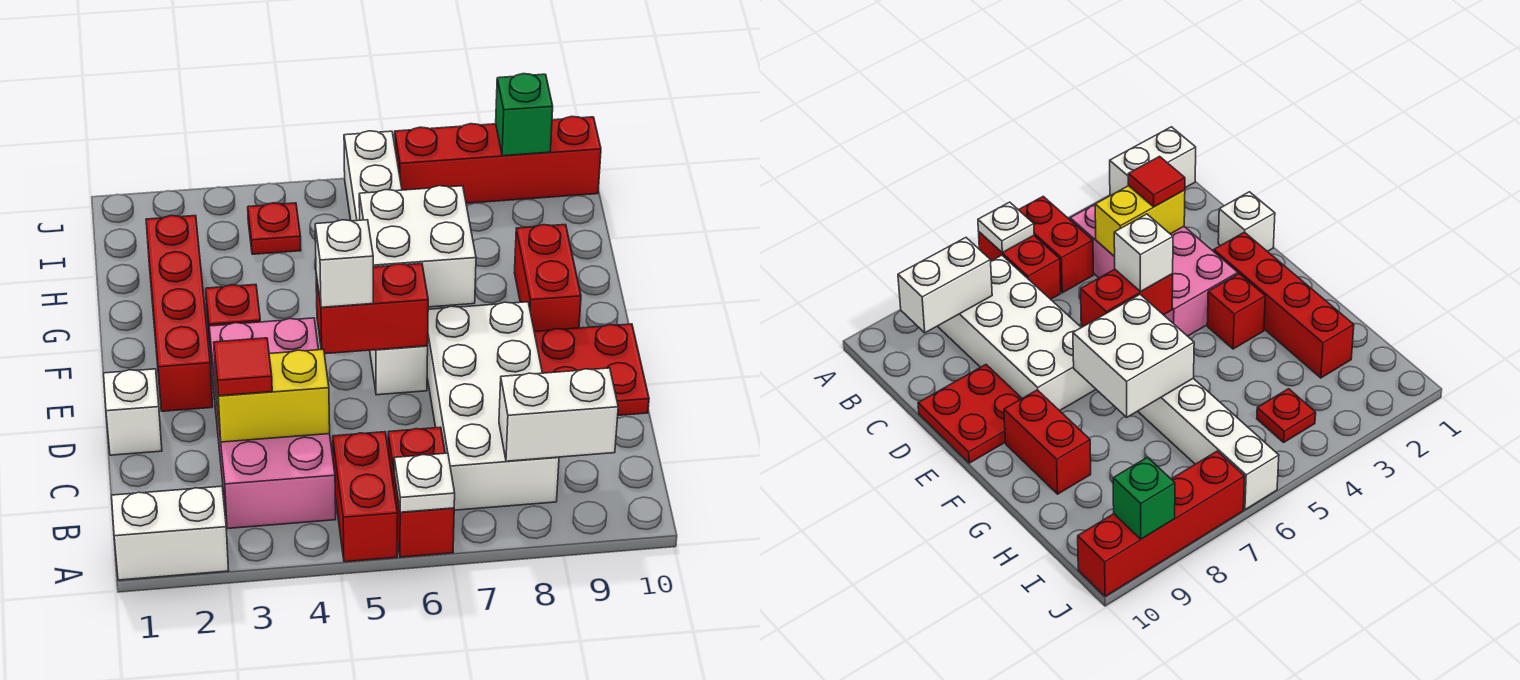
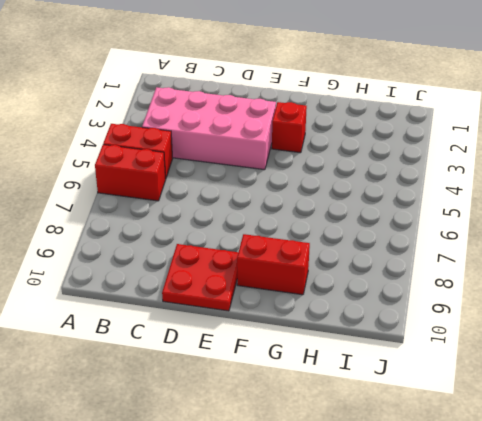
none -> white 1x2 brick [112,486,229,580]
none -> white 2x4 brick [427,302,559,510]
none -> white 1x1 brick [104,369,162,455]

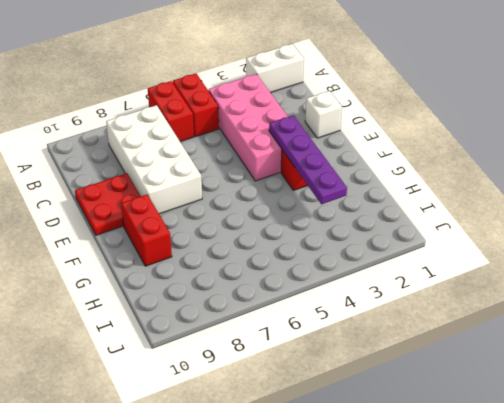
purple 1x4 plate [269,115,347,204] -> none
none -> red 1x4 brick [146,216,213,411]
none -> white 1x6 brick [344,131,428,395]
none -> red 1x1 plate [248,203,301,254]

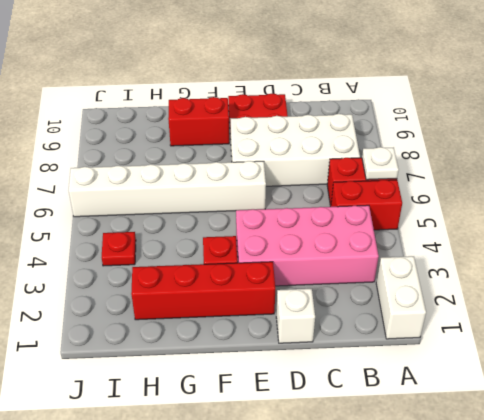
none -> red 1x4 brick [395,116,601,203]
none -> white 1x2 brick [499,368,618,461]
none -> yellow 1x2 brick [215,349,330,442]

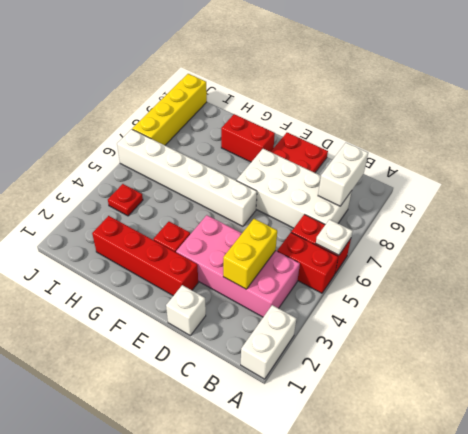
yellow 1x4 brick [132,74,207,145] -> red 1x4 brick [395,116,601,203]
none -> red 1x2 brick [316,264,428,354]
none -> white 2x2 brick [359,186,476,307]
none -> green 1x1 brick [496,74,553,156]

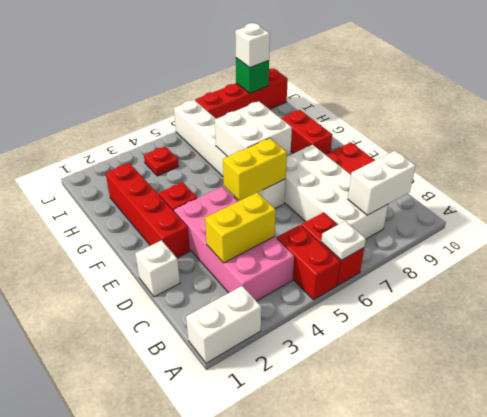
yellow 1x2 brick [223,138,287,201] -> red 1x2 brick [316,264,428,354]
white 1x1 brick [235,23,270,68] -> white 1x1 brick moved to [315,220,373,307]
none -> red 1x1 tile [214,338,272,396]

